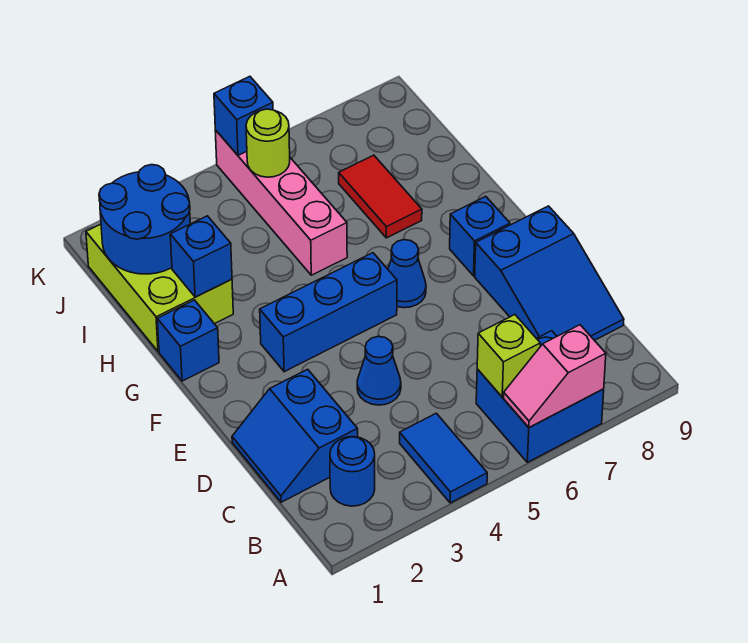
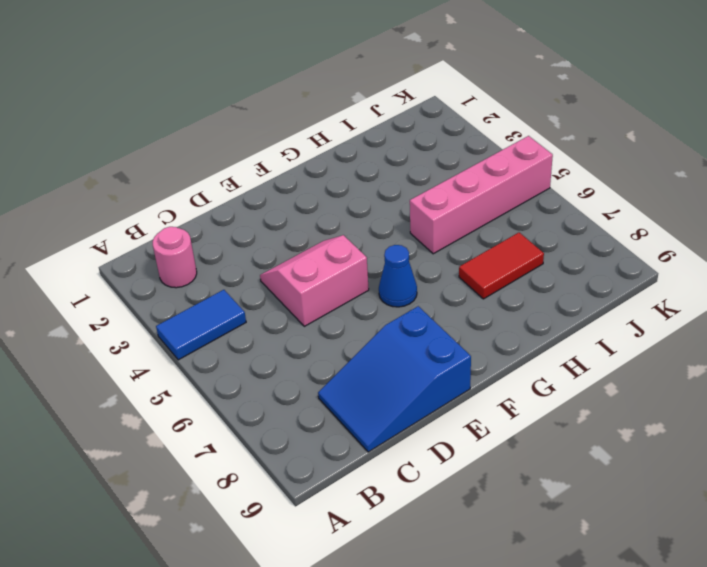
pink 1x1 round brick [153,227,197,288] -> blue 1x1 round brick [330,437,375,506]
pink 2x2 slope [260,235,369,326] -> blue 1x1 cone [357,336,401,405]
none -> blue 2x2 brick [476,331,604,462]
none -> blue 2x2 slope [232,369,358,502]
none -> blue 1x3 brick [260,253,397,372]

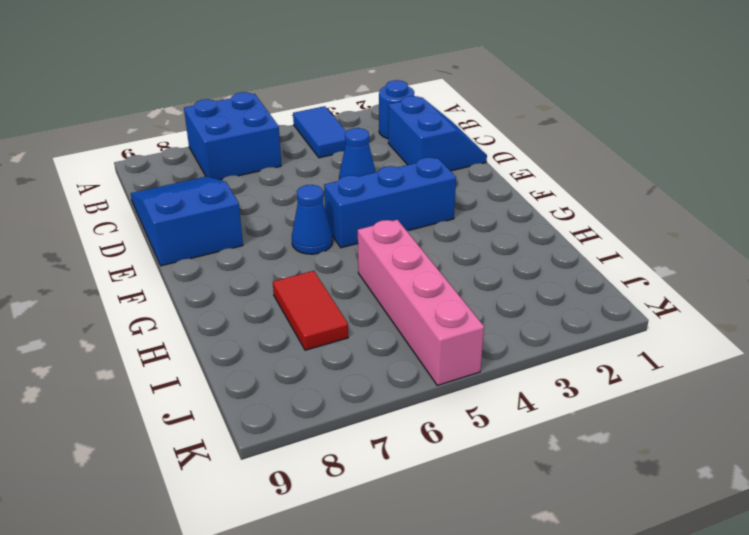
none -> blue 1x1 brick [450,196,510,276]
none -> blue 1x1 brick [157,300,219,381]
none -> lime 2x3 brick [86,224,233,352]

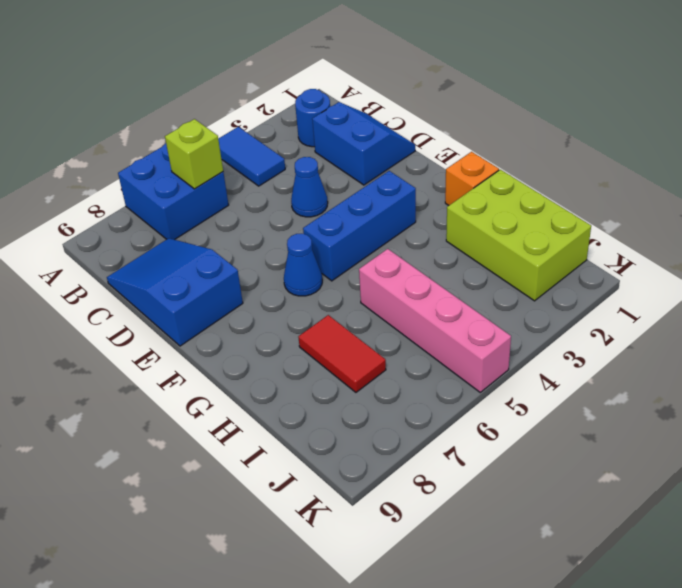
orange 1x1 brick [445,152,499,205] -> blue 1x1 brick [157,300,219,381]
none -> blue 1x1 brick [450,196,510,276]
none -> pink 1x2 slope [504,325,606,428]
none -> blue 1x1 brick [170,216,232,297]

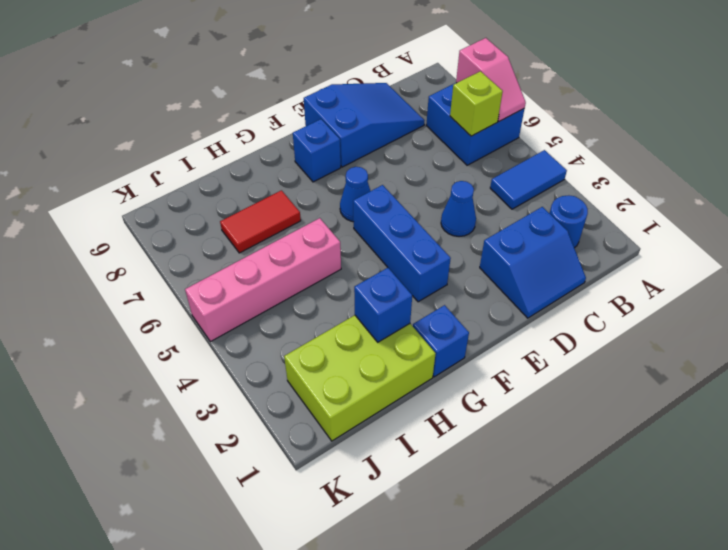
none -> blue 2x2 round brick [99,165,190,274]
none -> lime 1x1 round brick [246,109,290,177]
none -> blue 1x1 brick [214,76,273,155]

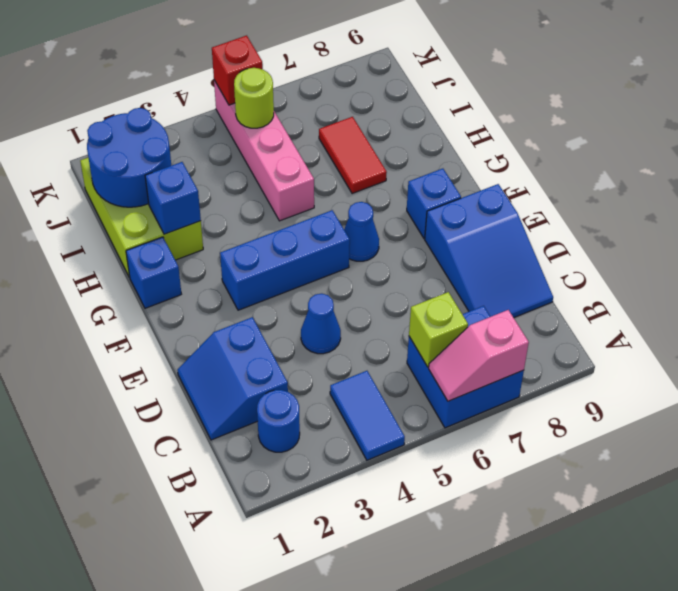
red 1x1 brick [212,35,263,105] -> blue 1x1 brick [214,76,273,155]

